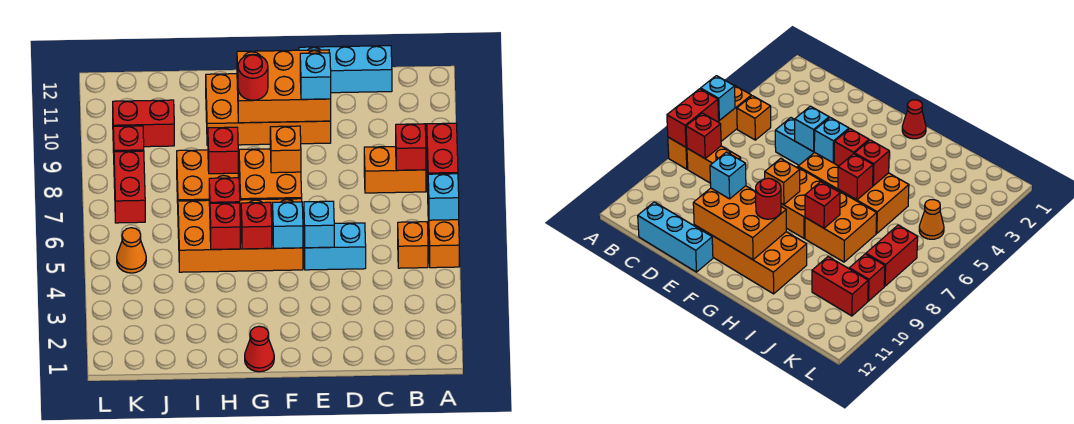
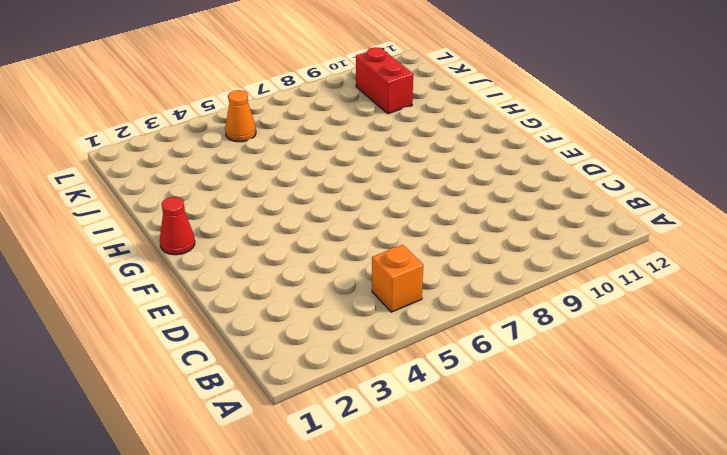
none -> orange 1x4 brick [427,170,459,268]
none -> orange 1x2 brick [364,147,426,193]
none -> cyan 1x3 brick [299,46,392,93]

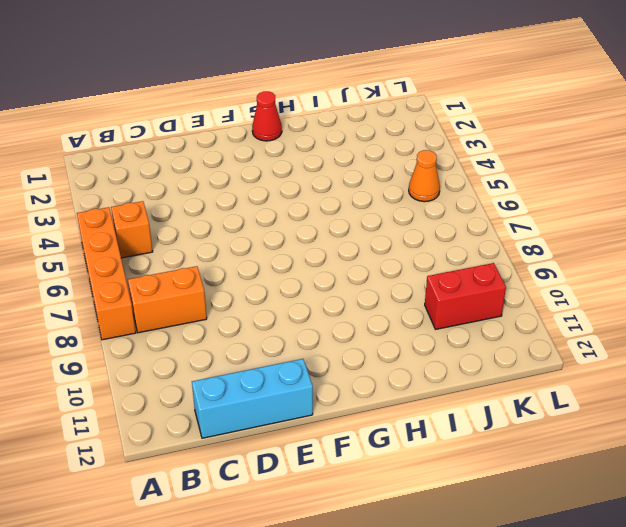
none -> cyan 1x2 brick [304,223,366,270]
none -> orange 2x4 brick [206,74,331,145]
none -> orange 2x4 brick [178,199,303,272]

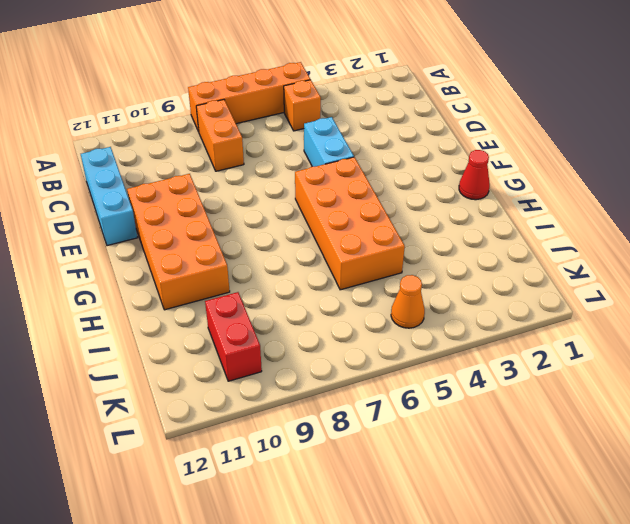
none -> orange 2x2 brick [239,149,302,200]
none -> orange 2x2 brick [177,150,238,203]
none -> red 1x2 brick [114,151,145,223]

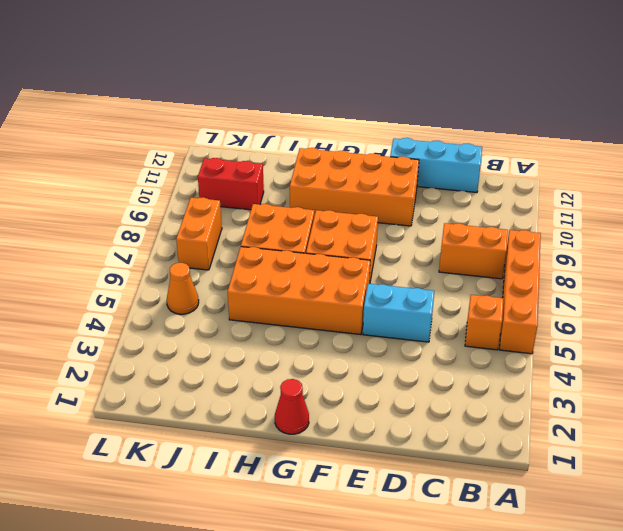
orange 1x2 brick [176,197,222,270] -> red 1x2 brick [114,151,145,223]
none -> red 1x1 brick [113,126,144,153]
none -> cyan 1x1 brick [428,174,459,220]
none -> red 1x2 brick [427,123,458,174]

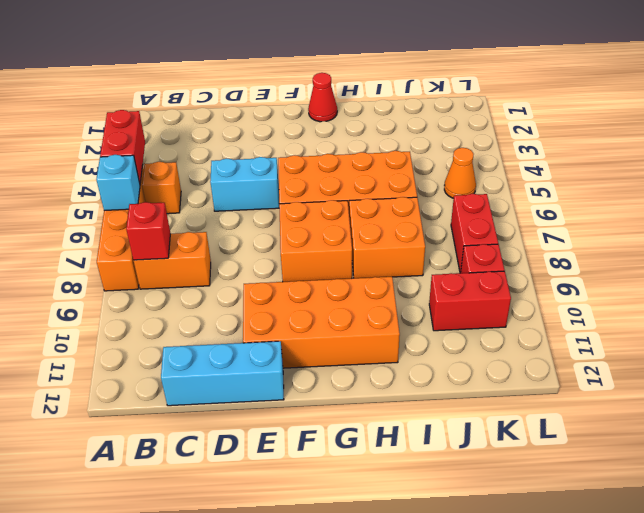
red 1x2 brick [100,110,145,183] -> red 1x2 brick moved to [427,123,458,174]
none -> cyan 1x1 brick [304,201,334,248]
none -> orange 2x3 brick [237,50,331,123]
none -> cyan 1x1 brick [273,202,303,248]

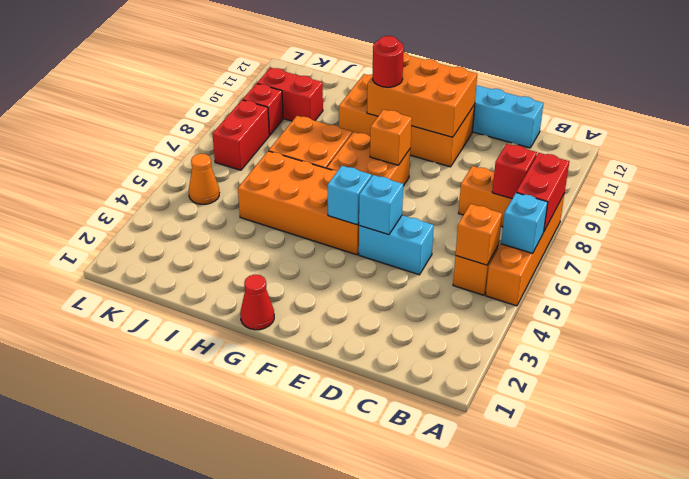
orange 1x1 brick [456,204,502,265] -> none
none -> red 1x1 brick [241,202,272,249]
none -> red 1x1 brick [210,203,240,249]
none -> red 1x1 brick [209,178,240,206]

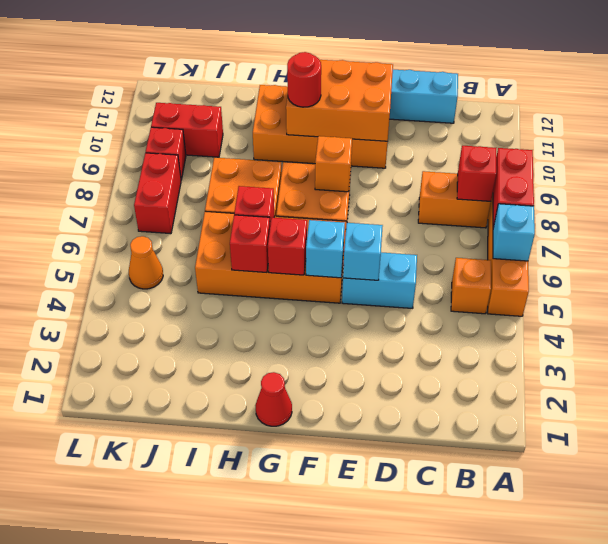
none -> red 1x1 brick [208,127,238,174]
none -> cyan 1x1 brick [300,53,331,99]

